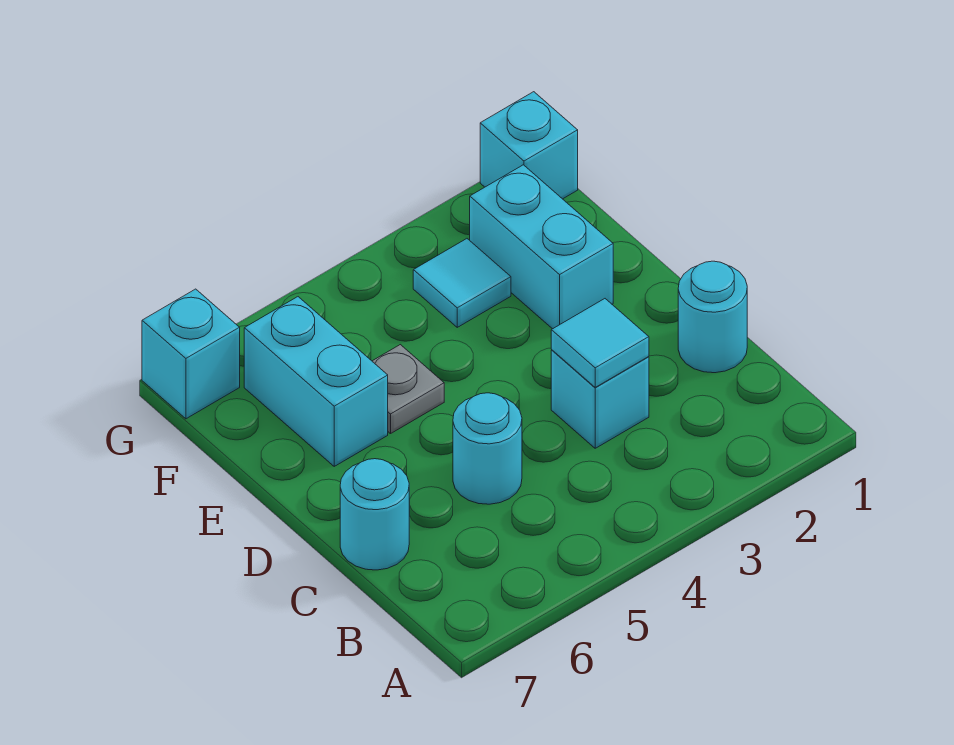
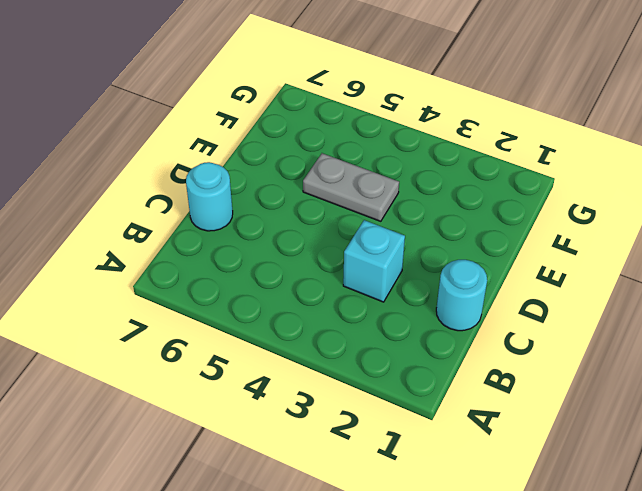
grey 1x2 plate [303,153,399,221] -> grey 1x1 plate [372,345,444,434]
none -> cyan 1x1 round brick [453,393,522,504]
none -> cyan 1x2 brick [470,165,613,329]

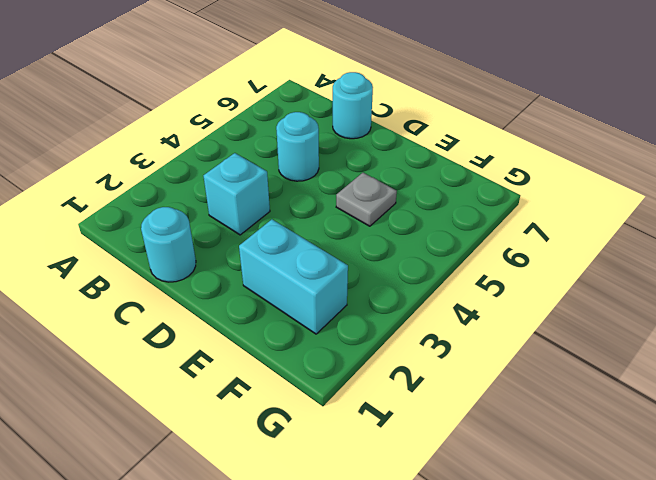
none -> cyan 1x2 brick [244,297,388,466]
none -> cyan 1x1 tile [413,239,511,327]

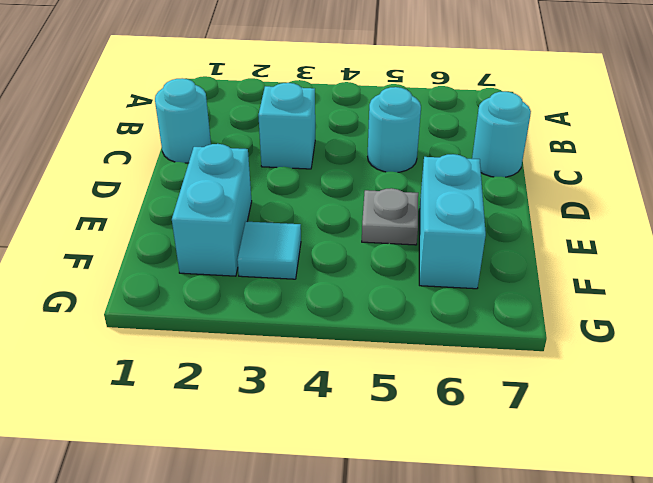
none -> cyan 1x1 brick [480,92,578,199]
none -> cyan 1x1 brick [142,289,240,419]

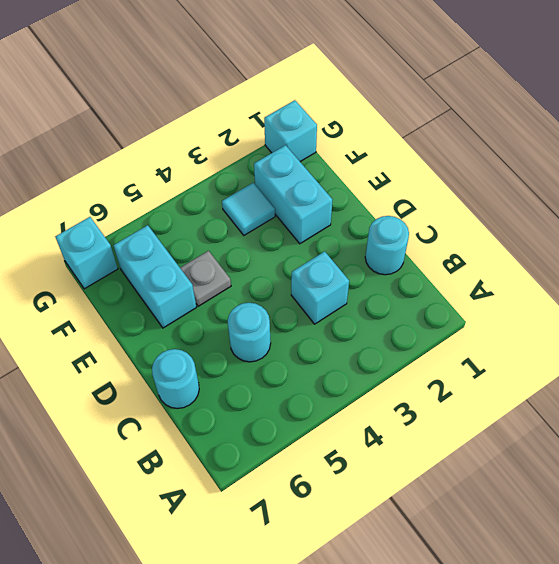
none -> cyan 1x1 tile [551,299,649,387]

